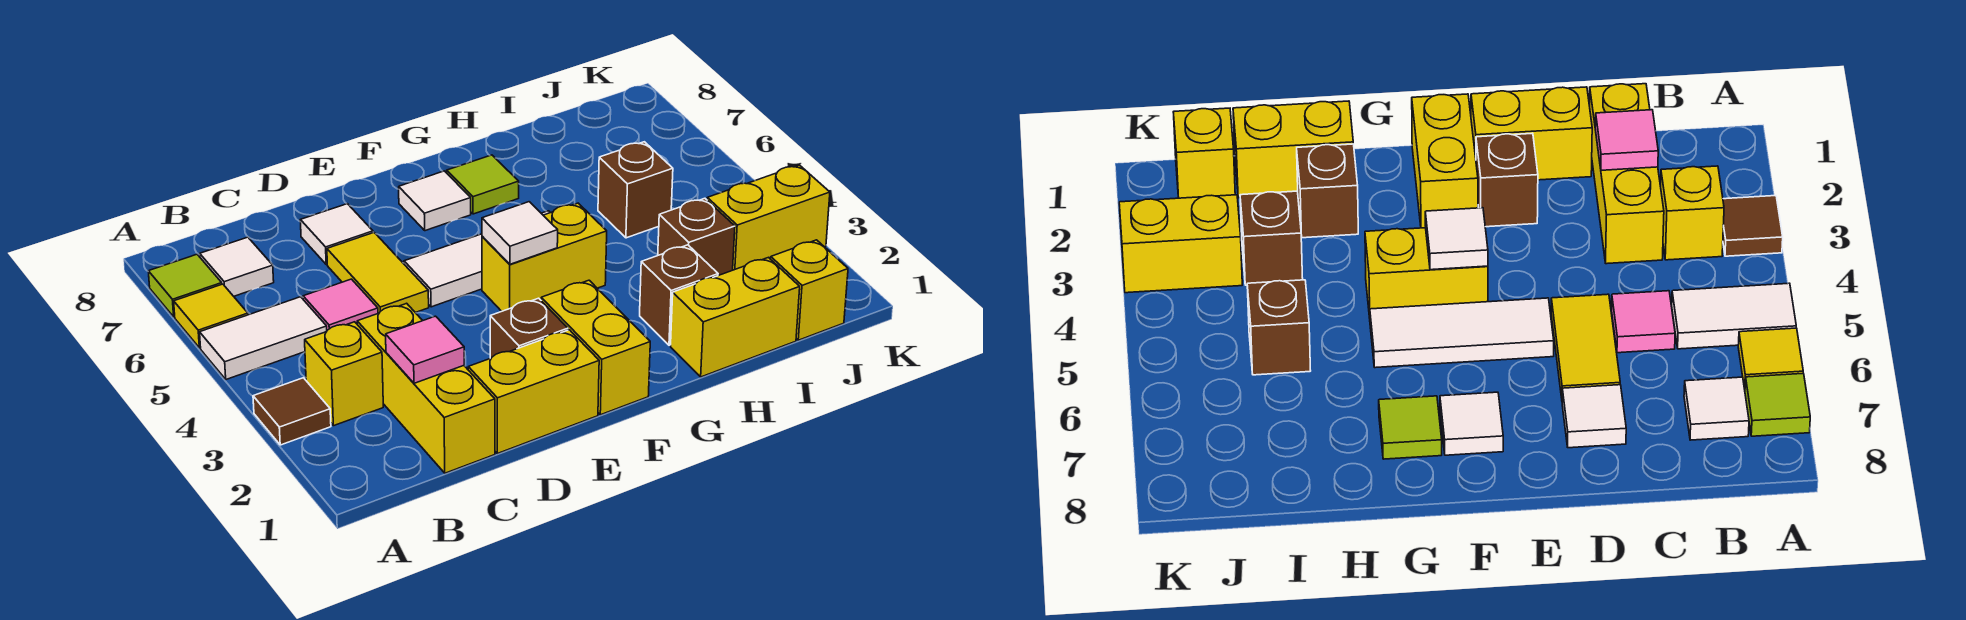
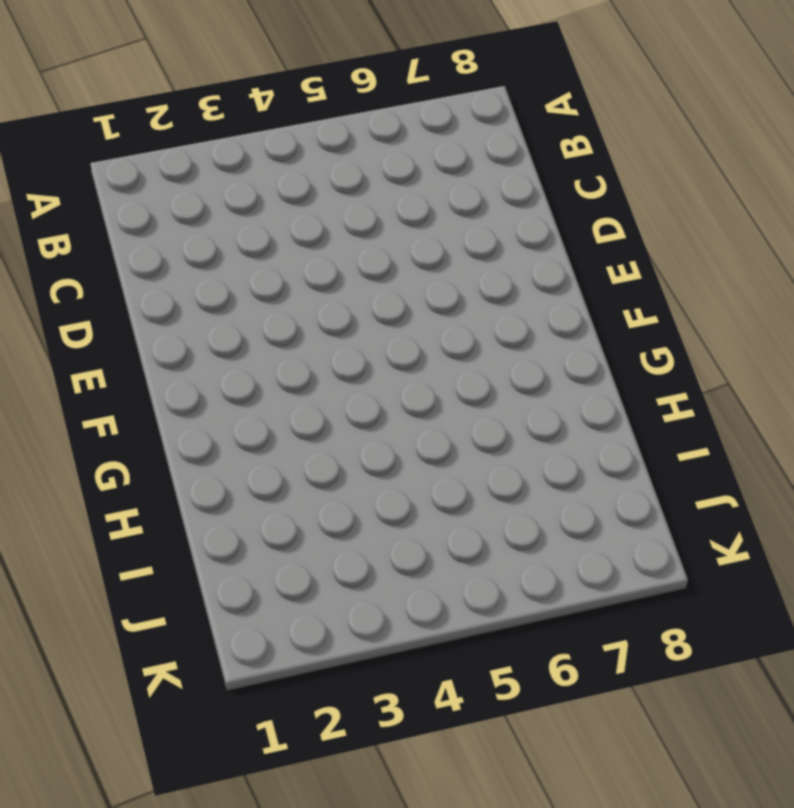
none -> brown 1x1 tile [253,378,331,445]
none -> white 1x2 tile [200,297,327,379]
none -> yellow 1x1 tile [174,284,248,348]

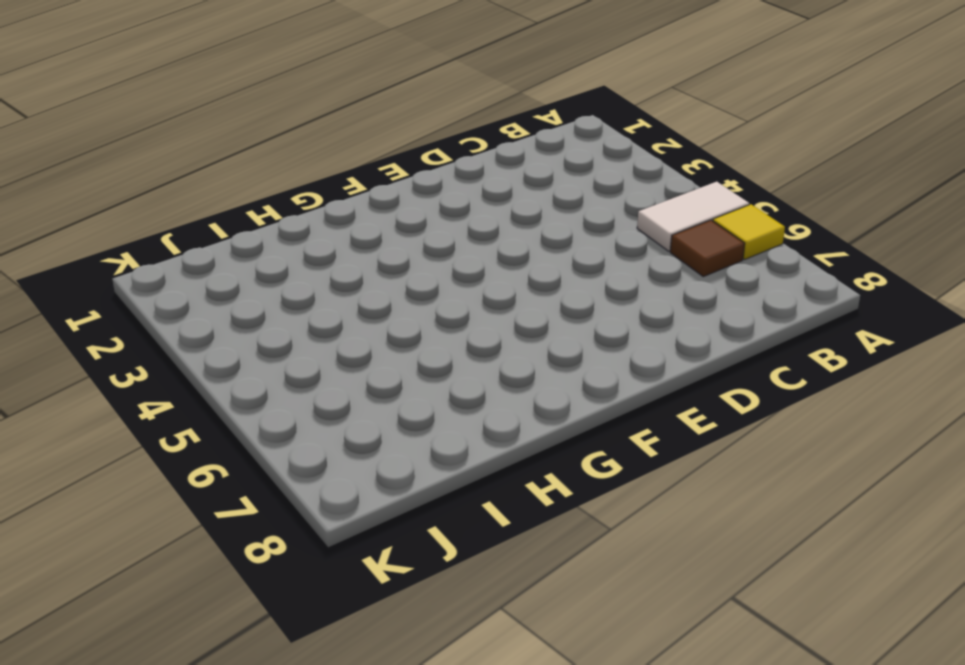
brown 1x1 tile [670,220,745,277] -> brown 1x1 tile moved to [253,378,331,445]
none -> lime 1x1 tile [148,254,222,317]
none -> yellow 1x1 brick [305,322,383,426]
none -> white 1x1 tile [200,237,274,296]

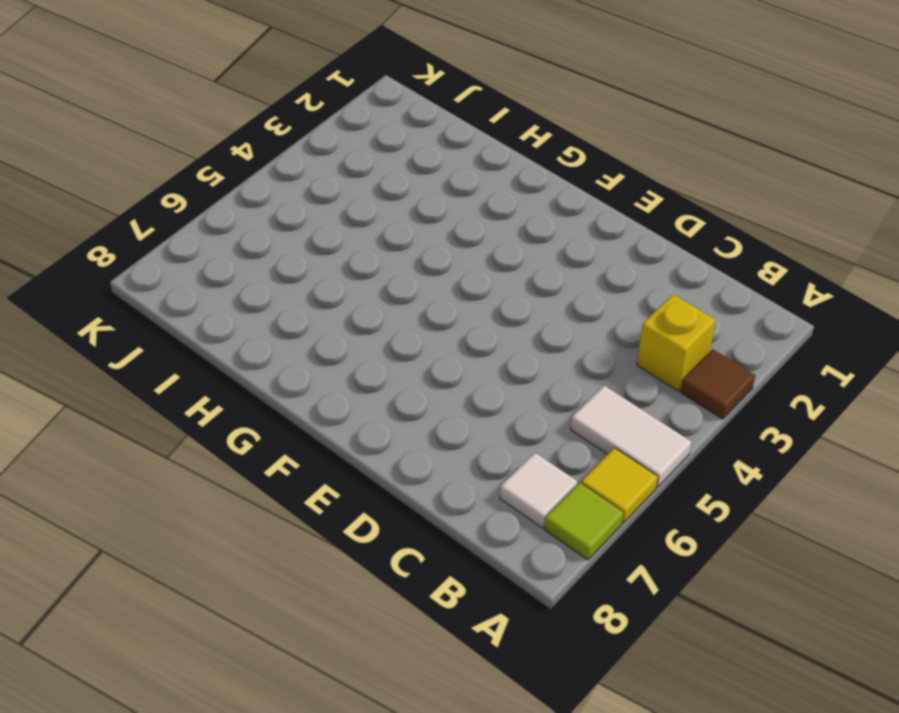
none -> yellow 1x3 brick [357,303,495,473]
none -> pink 1x1 tile [303,279,378,330]
none -> yellow 1x2 brick [468,330,599,453]

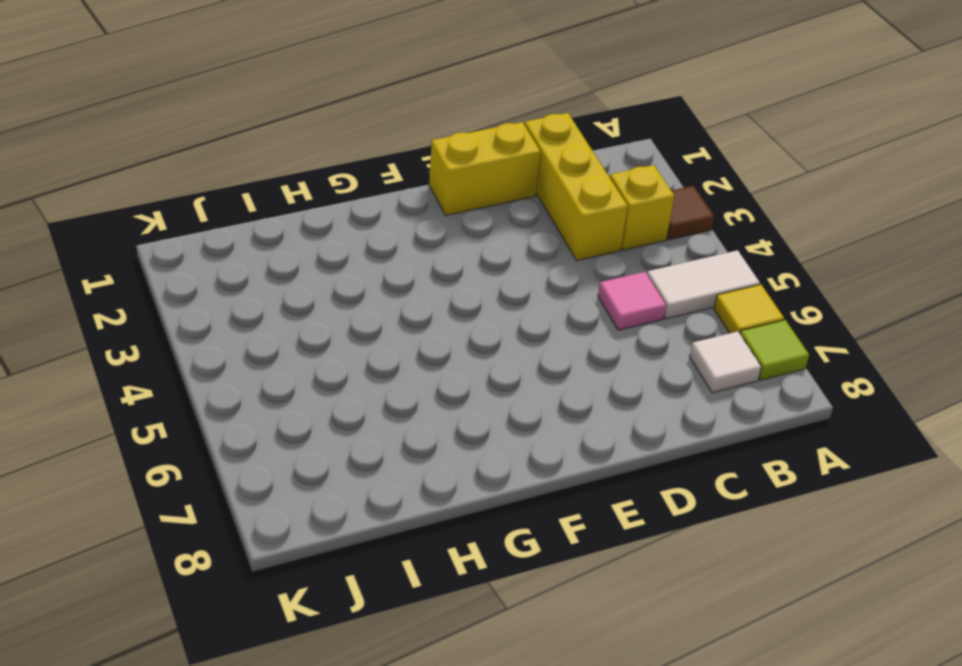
none -> yellow 1x2 tile [327,232,429,313]
none -> white 1x1 tile [300,204,373,264]
none -> brown 1x1 brick [490,298,568,358]

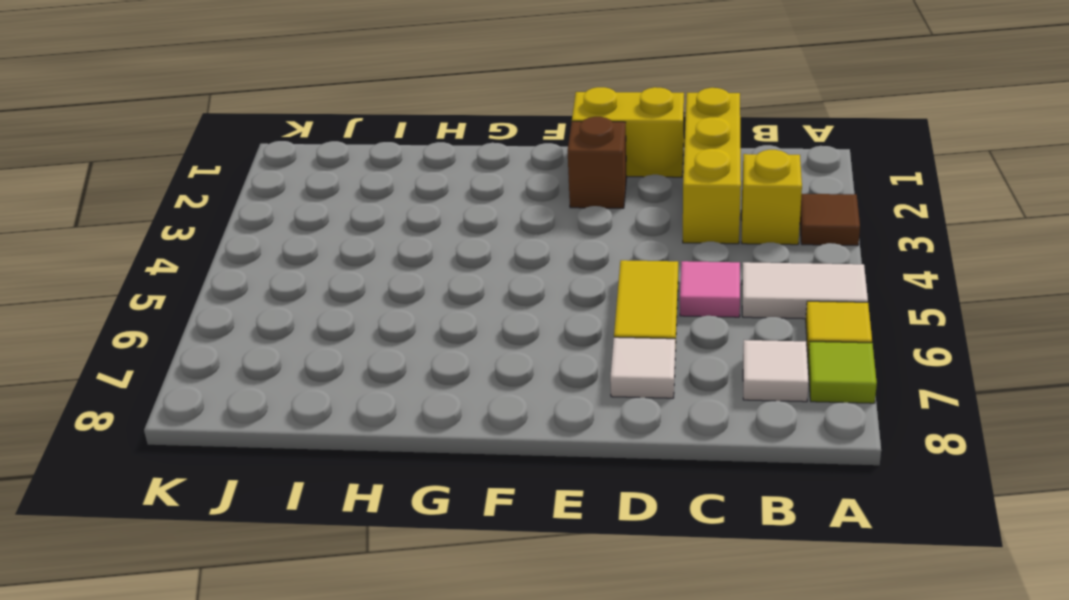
none -> white 1x3 tile [404,211,550,307]
none -> yellow 1x2 brick [541,280,650,415]
none -> yellow 1x2 brick [482,203,607,311]

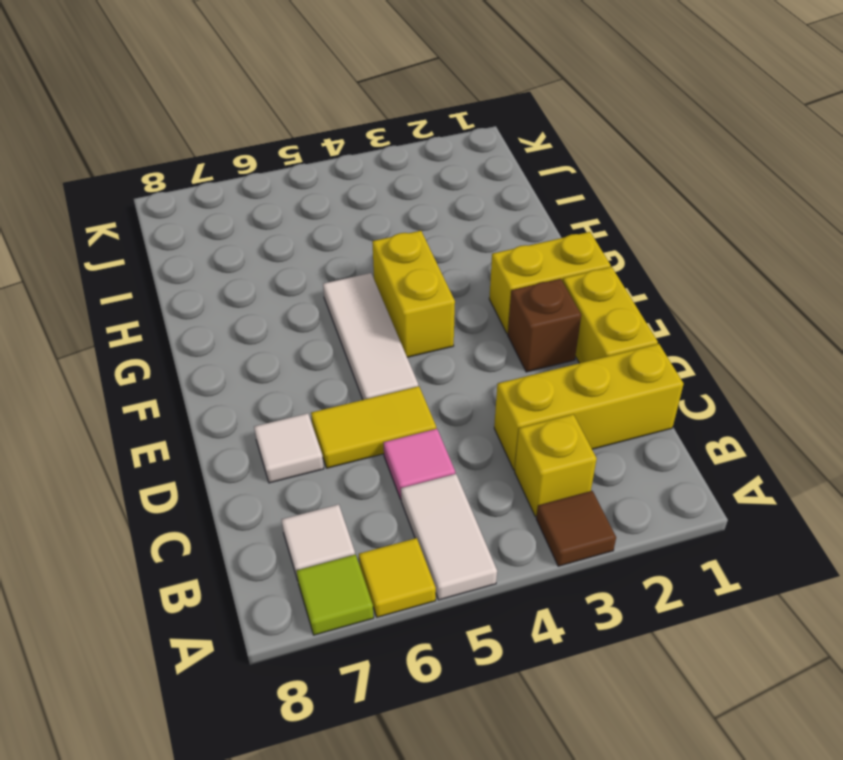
none -> white 1x1 tile [399,171,471,231]
none -> lime 1x1 tile [447,155,519,214]
none -> yellow 1x2 brick [671,257,800,377]

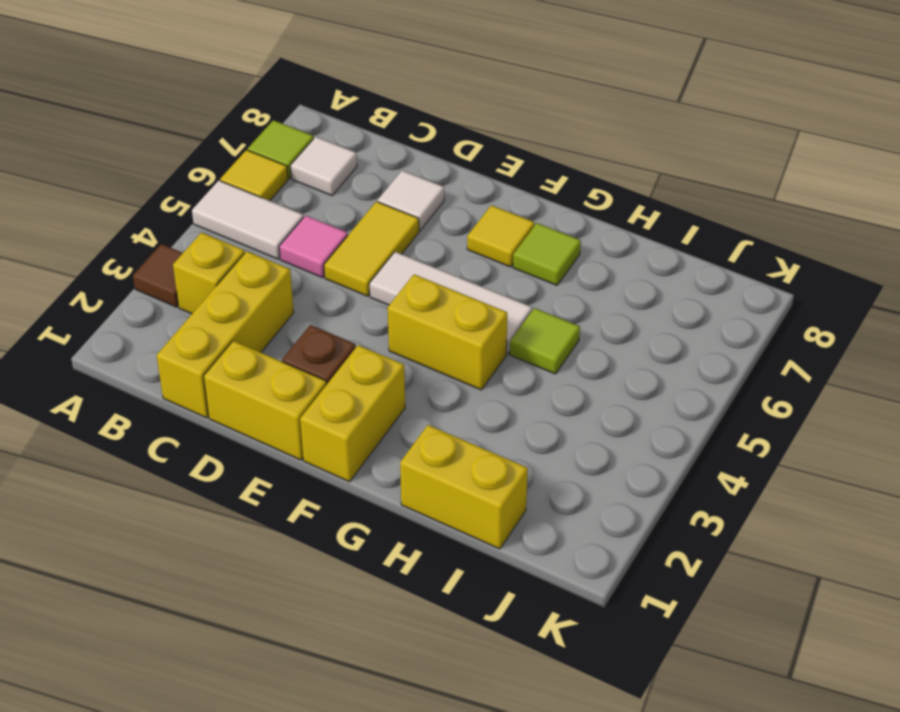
yellow 1x1 tile [467,205,535,267] -> white 1x1 tile [399,171,471,231]
lime 1x1 tile [510,308,580,374] -> none
none -> brown 1x1 brick [640,245,718,345]
none -> brown 1x1 brick [658,198,735,276]
none -> brown 1x1 brick [598,142,673,238]

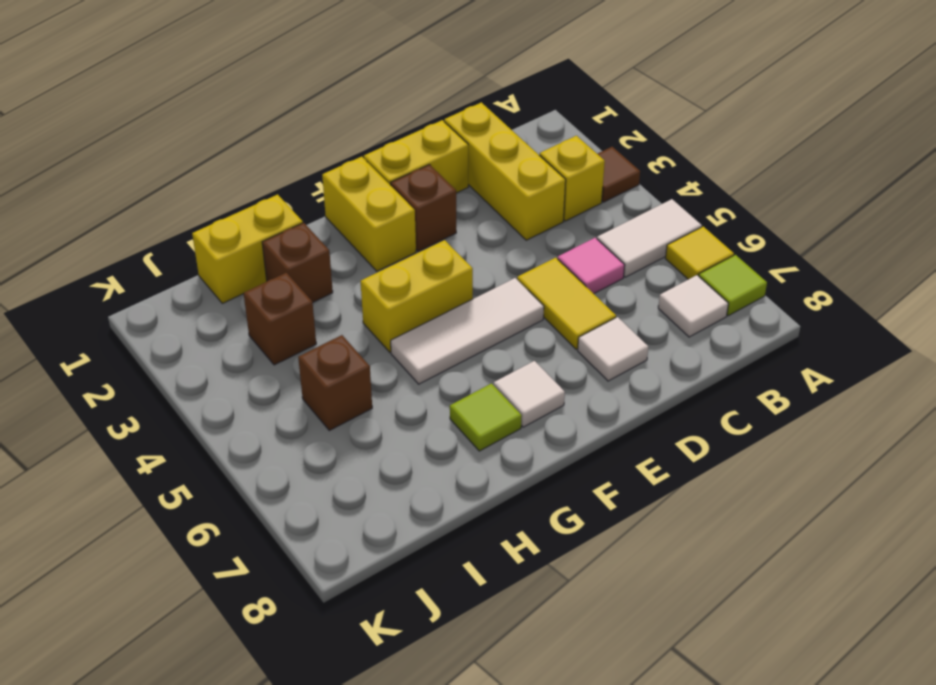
none -> yellow 1x1 brick [771,240,848,340]
none -> yellow 1x2 brick [707,165,830,270]
none -> pink 1x1 tile [386,316,464,383]

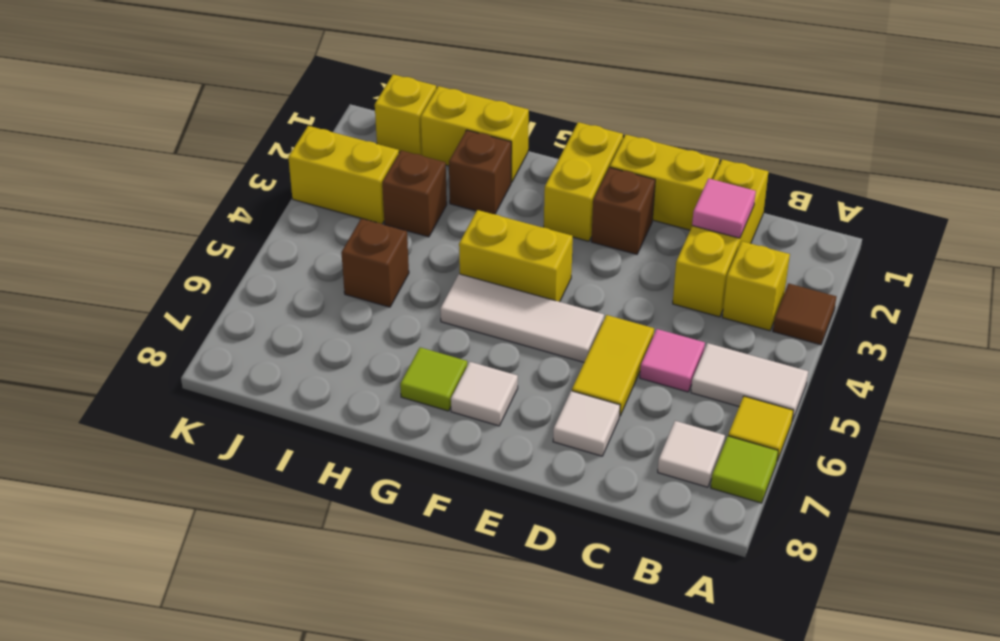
none -> white 1x1 tile [482,202,558,264]

